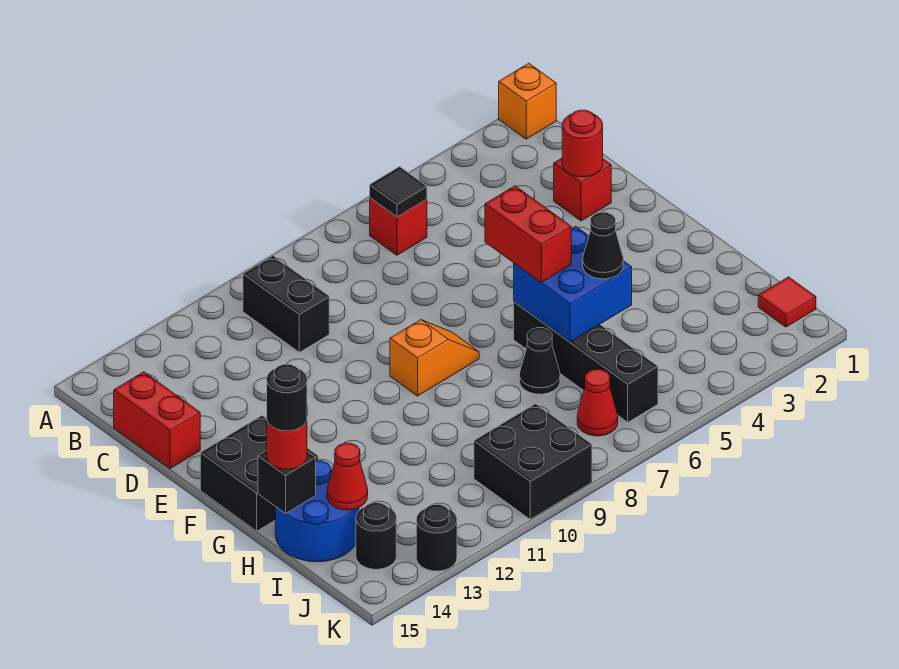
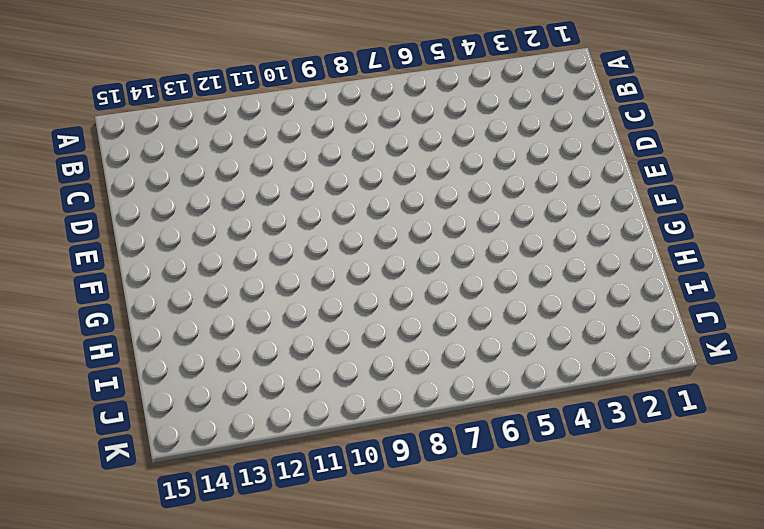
none -> orange 1x1 brick [499,63,556,139]
none -> red 1x1 brick [370,198,427,255]
none -> black 1x2 brick [243,256,329,352]

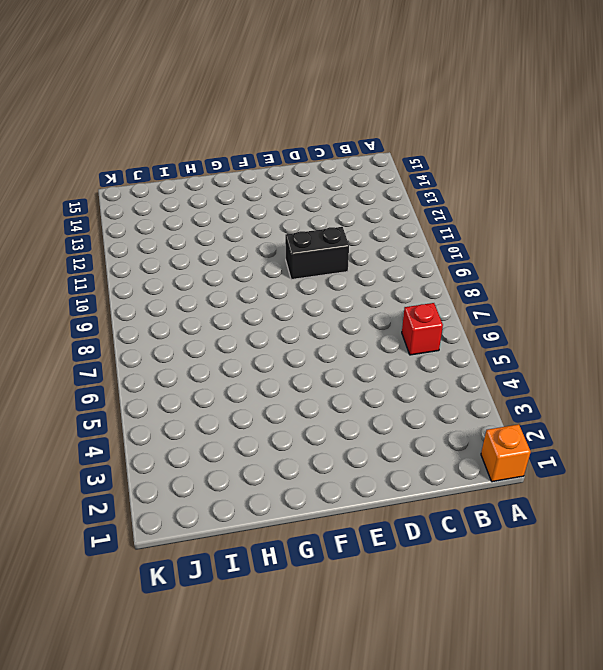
black 1x2 brick [285,227,349,280] -> black 1x2 brick moved to [243,256,329,352]
none -> red 1x2 brick [114,372,200,469]
none -> red 1x1 brick [554,158,611,221]
none -> orange 1x2 slope [390,320,479,396]

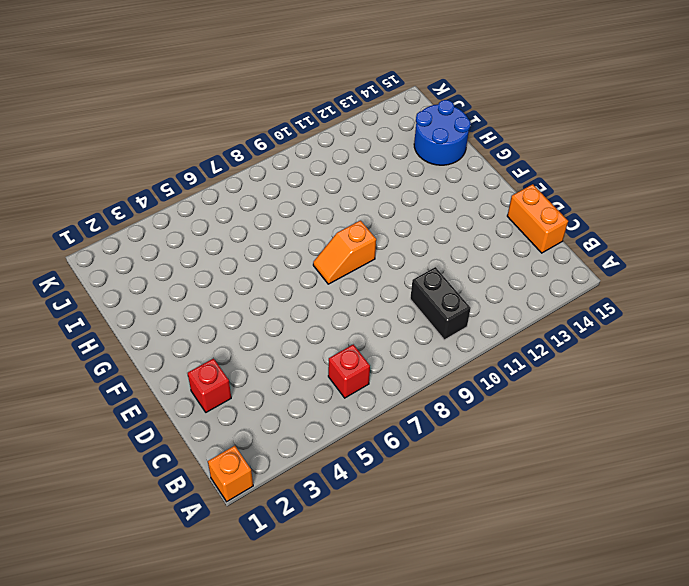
orange 1x2 brick [507,184,568,253] -> red 1x2 brick [114,372,200,469]
none -> black 2x2 brick [200,416,318,531]
none -> black 1x4 brick [514,302,658,422]
none -> black 1x1 cone [520,328,560,394]

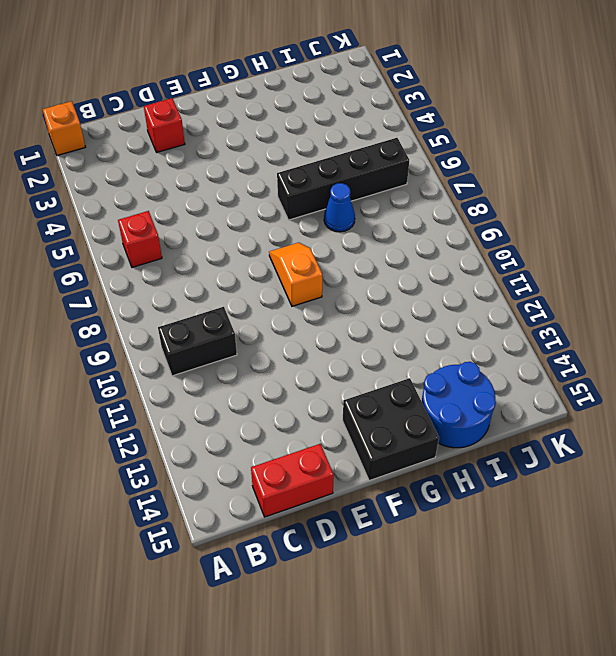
blue 1x1 cone [324,183,355,232] -> black 1x1 cone [520,328,560,394]
none -> red 1x1 tile [758,277,816,327]
none -> red 1x1 cone [577,369,618,436]
none -> black 2x2 brick [474,404,592,519]

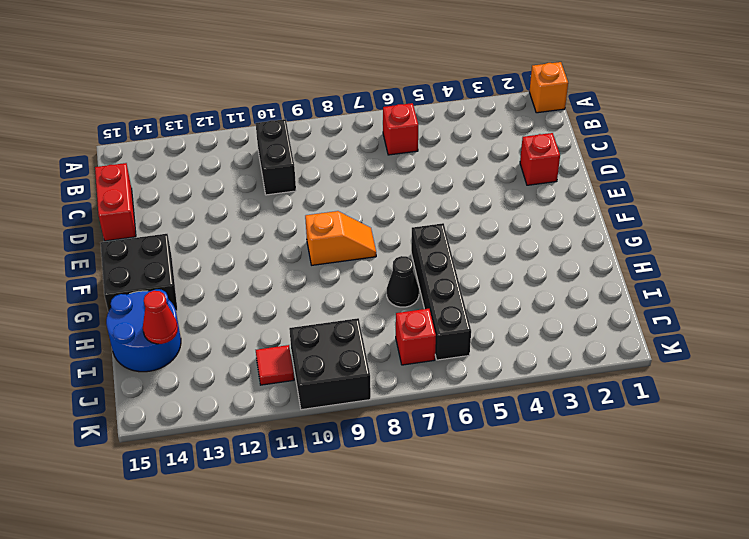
red 1x1 brick [396,309,436,365] -> red 1x1 cone [577,369,618,436]
red 1x1 tile [256,345,294,385] -> red 1x1 tile moved to [758,277,816,327]
none -> black 1x1 round brick [356,503,396,569]
none -> black 1x1 round brick [416,505,457,571]
none -> black 1x1 tile [370,167,427,217]

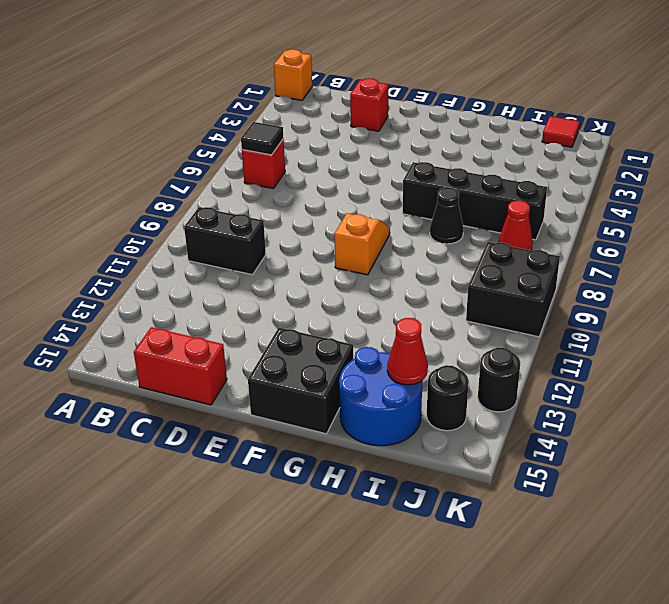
none -> red 1x1 round brick [562,110,603,177]
none -> blue 2x2 brick [514,226,632,342]
none -> black 1x1 brick [258,451,316,514]

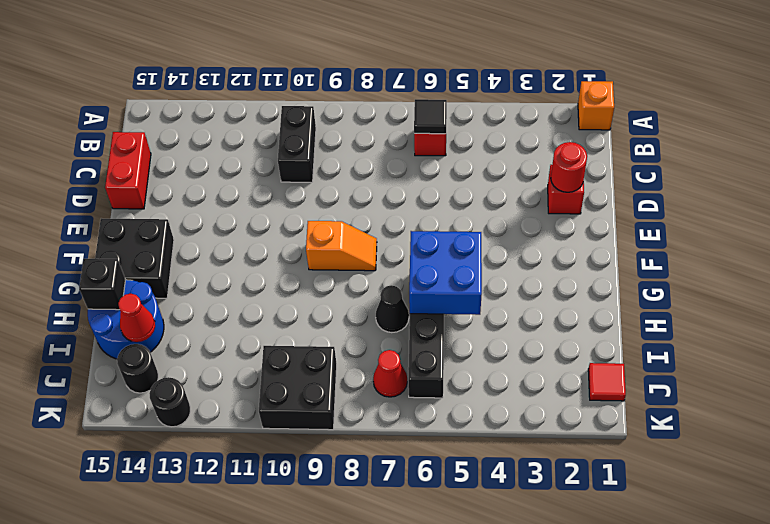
none -> red 1x2 brick [485,186,571,282]
none -> black 1x1 cone [583,212,623,279]
none -> red 1x1 round brick [267,421,307,469]

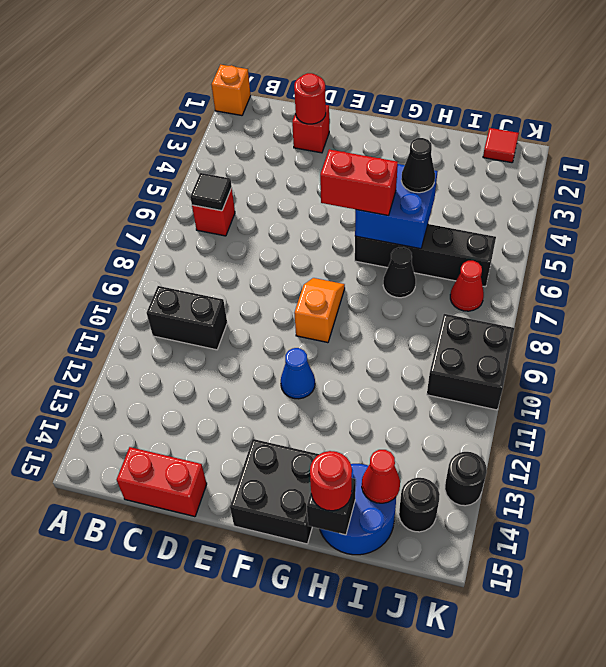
blue 1x1 cone [281,348,315,399] -> none
none -> black 1x1 round brick [267,364,307,431]

